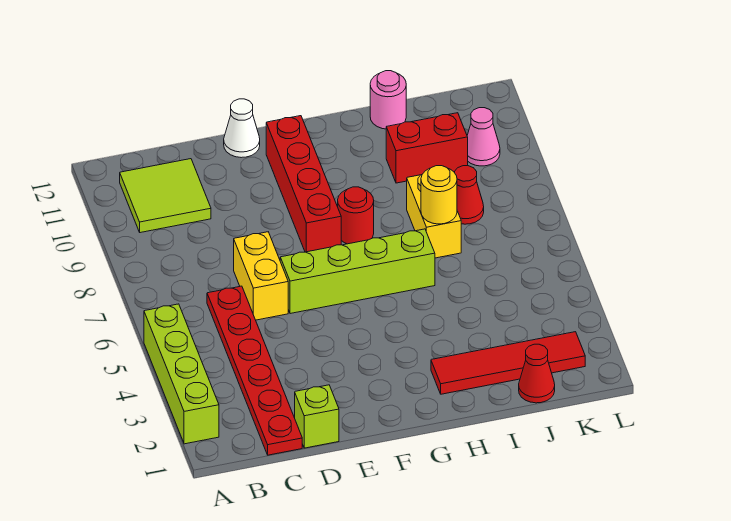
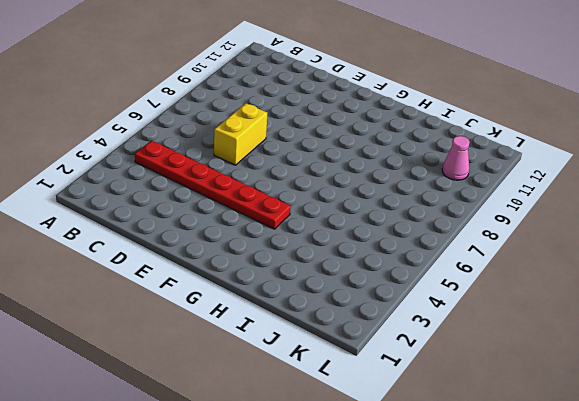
red 1x6 plate [135,141,291,229] -> red 1x6 plate turned to [207,286,302,455]
none -> lime 1x4 brick [144,304,219,444]
none -> lime 2x2 tile [120,159,211,233]
none -> lime 1x1 brick [295,385,339,448]

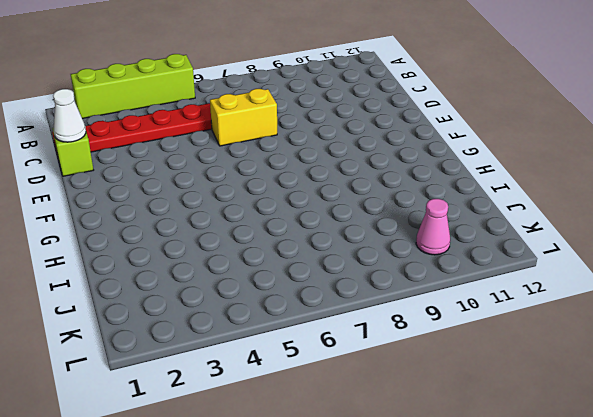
white 1x1 cone [53,89,86,142] -> white 1x1 cone moved to [224,99,260,158]
none -> lime 2x2 tile [120,159,211,233]
none -> lime 1x4 brick [280,229,435,314]
none -> red 1x4 brick [266,116,341,252]

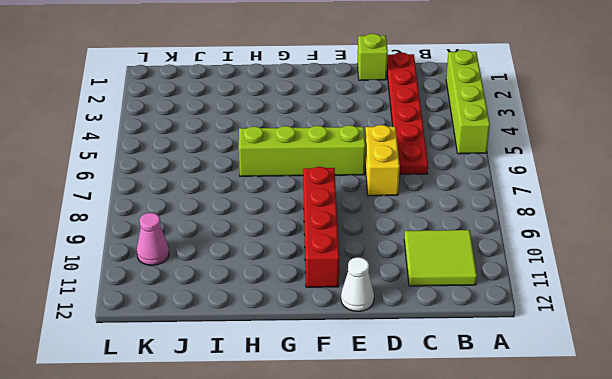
none -> red 1x1 round brick [338,187,374,244]
none -> red 1x4 tile [431,332,585,394]
none -> yellow 1x2 brick [407,175,461,258]

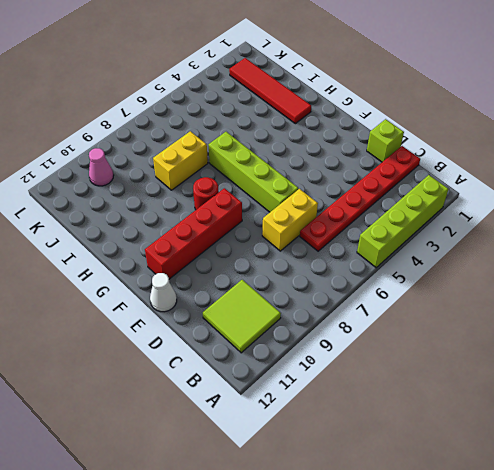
none -> red 1x2 brick [386,113,468,183]
none -> pink 1x1 round brick [370,71,406,129]
none -> red 1x1 cone [519,344,555,403]

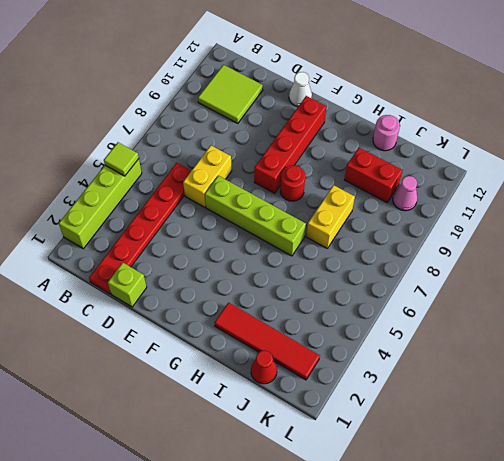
lime 1x1 tile [104,142,139,176] -> none
none -> red 1x1 cone [455,166,484,224]
none -> yellow 1x1 round brick [421,166,457,224]

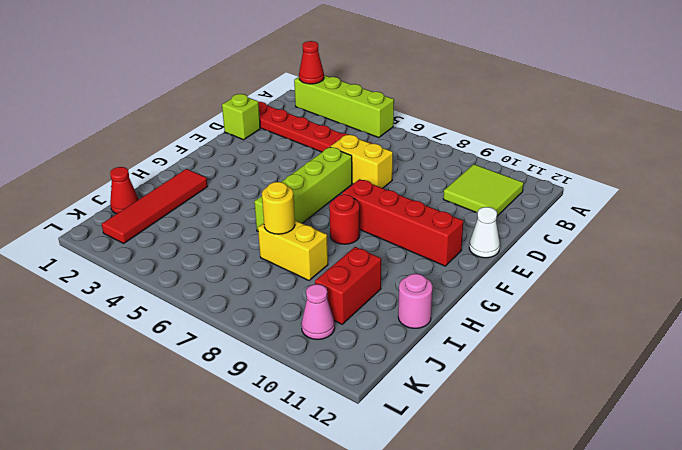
red 1x1 cone [299,41,324,84] -> red 1x1 cone moved to [455,166,484,224]

